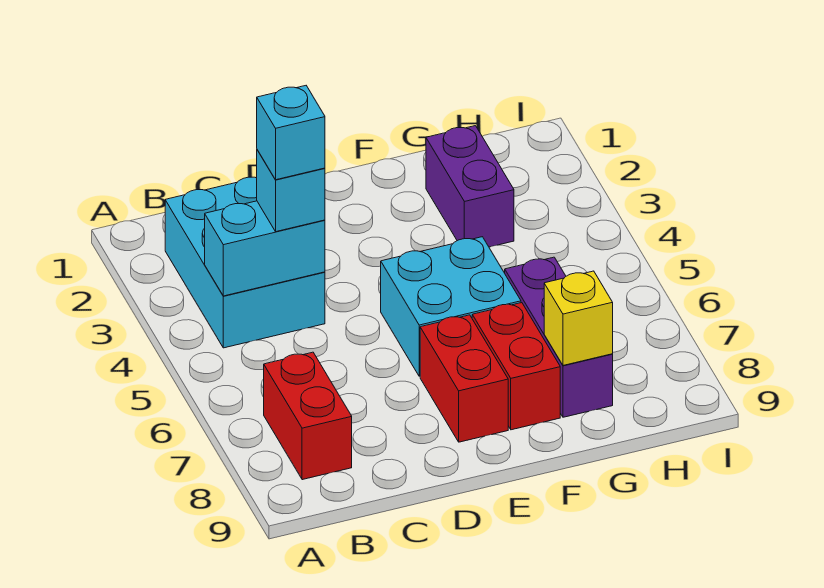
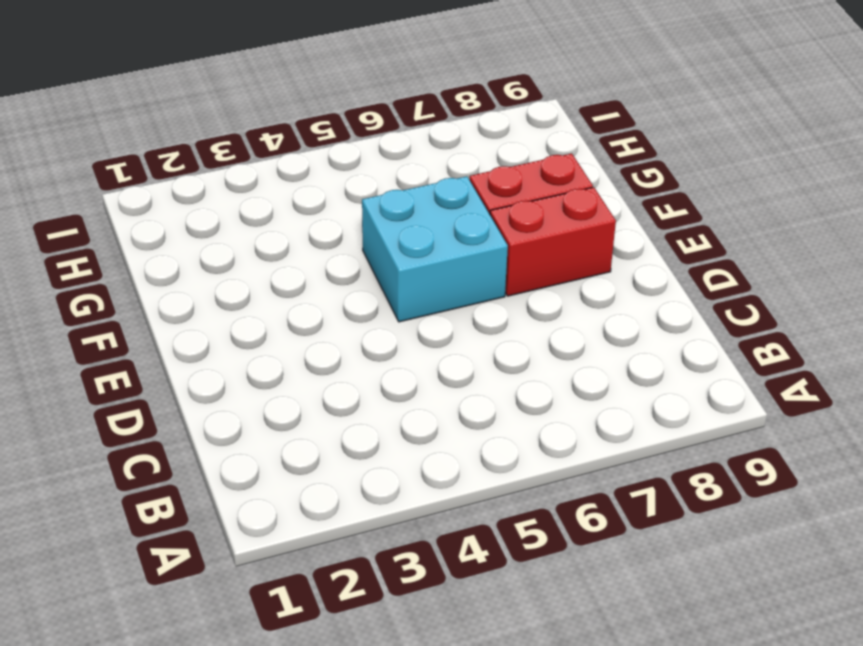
none -> cyan 2x3 brick [165,177,325,348]
none -> red 1x2 brick [264,352,352,480]

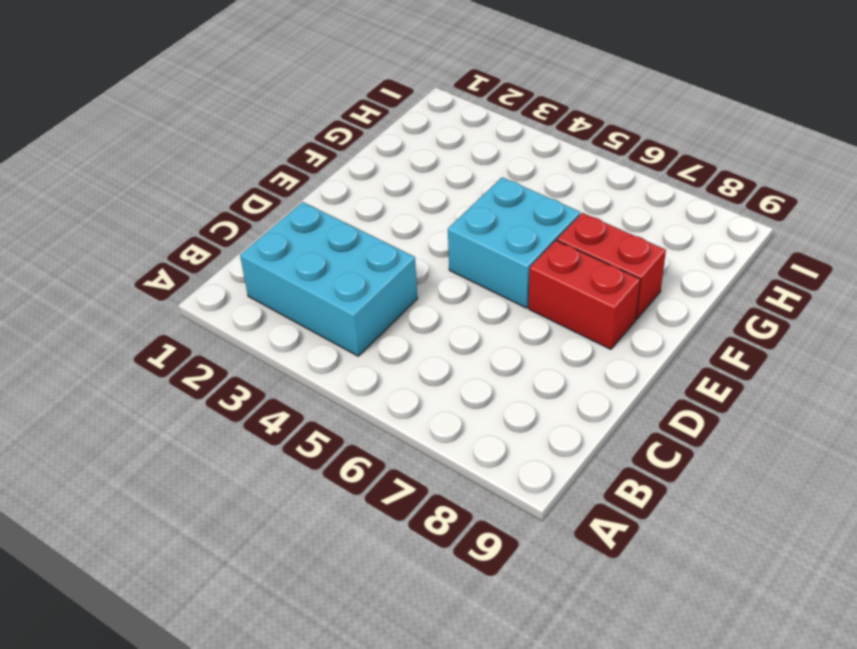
none -> red 1x2 brick [264,352,352,480]
none -> purple 1x2 brick [426,126,514,247]

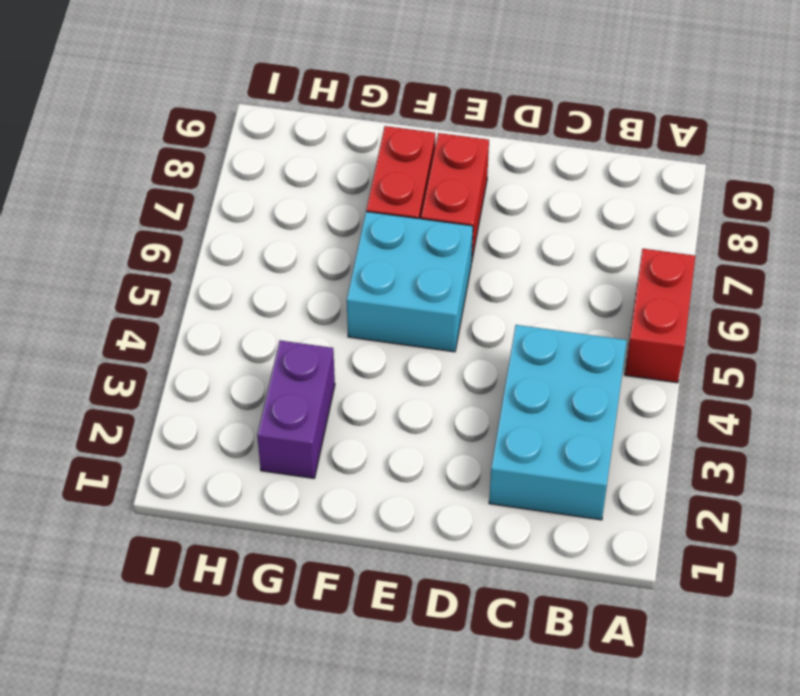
red 1x2 brick [625,249,695,383] -> red 1x2 brick moved to [264,352,352,480]
none -> purple 1x3 brick [505,257,613,417]
none -> cyan 1x2 brick [205,201,325,296]

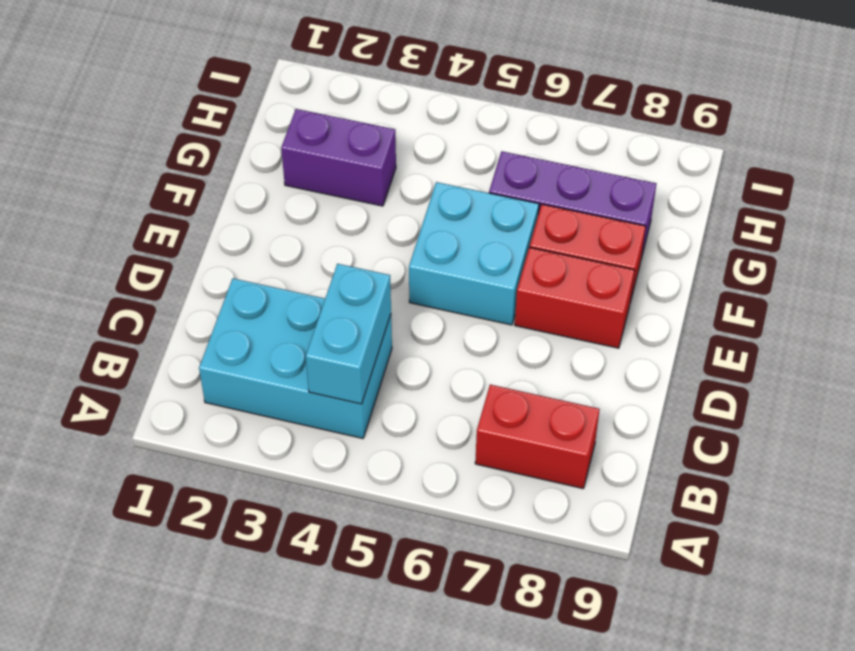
none -> yellow 1x1 brick [544,271,613,365]
none -> cyan 1x1 brick [257,150,325,232]

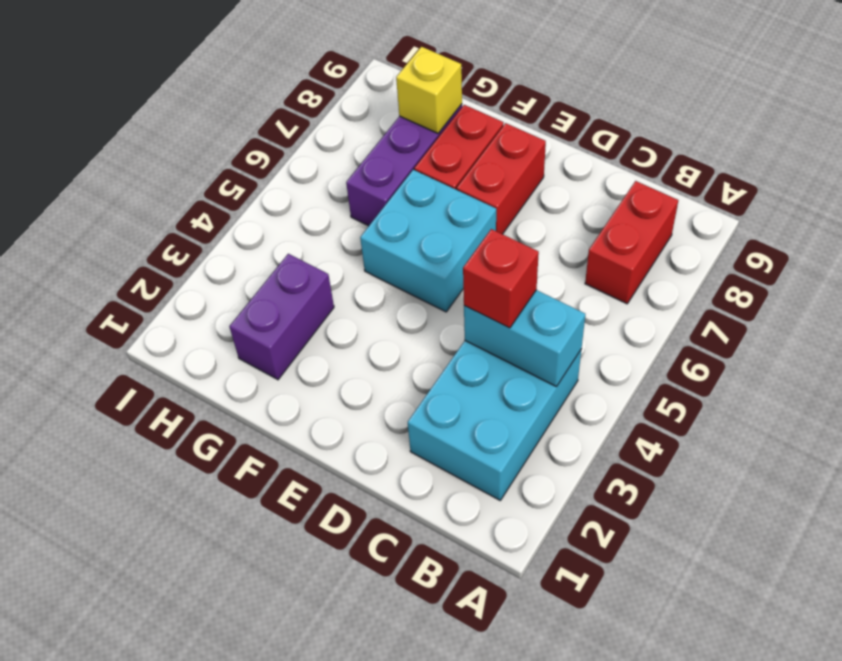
red 1x1 brick [463,229,539,328] -> cyan 1x1 brick [257,150,325,232]
none -> cyan 1x1 brick [257,86,325,180]

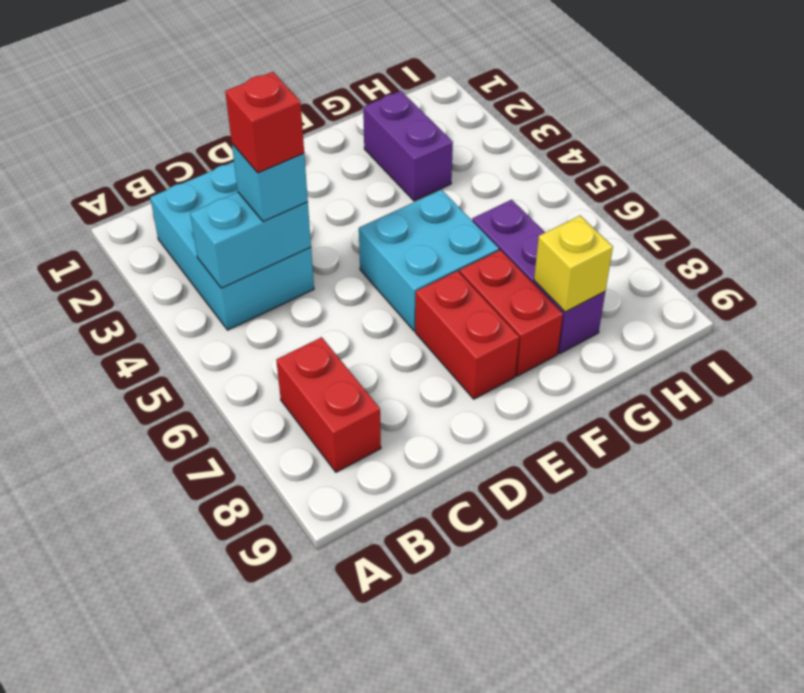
red 1x1 brick [225,72,304,173] -> cyan 1x1 brick [257,86,325,180]

